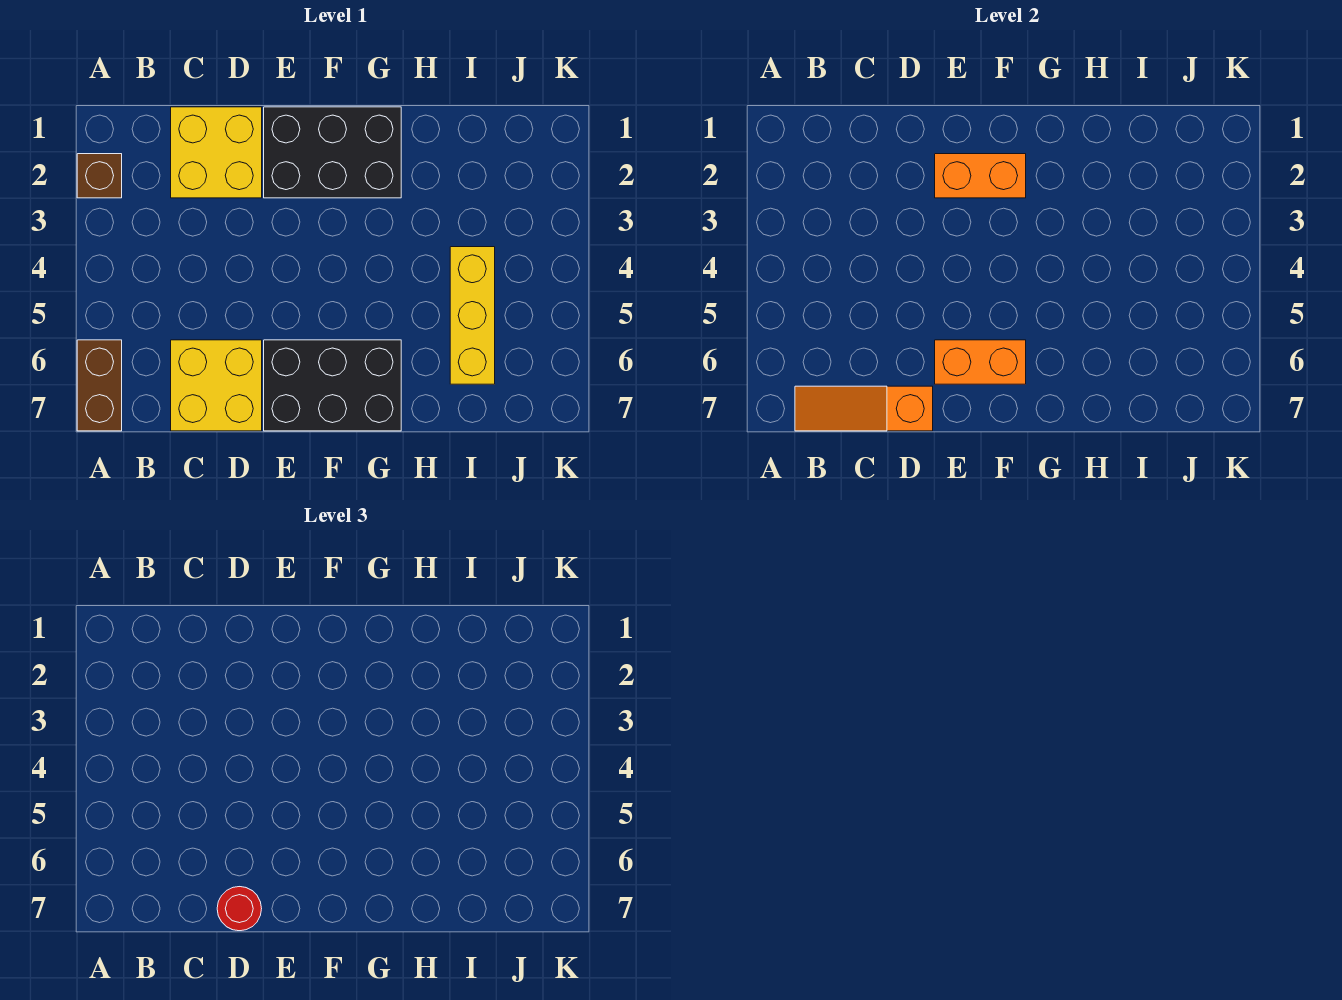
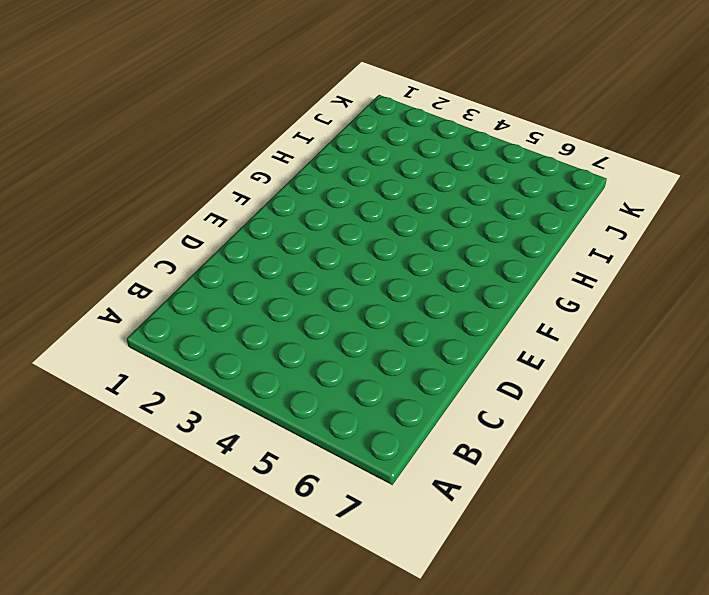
none -> brown 1x1 brick [77,154,122,198]
none -> brown 1x2 brick [77,340,122,431]

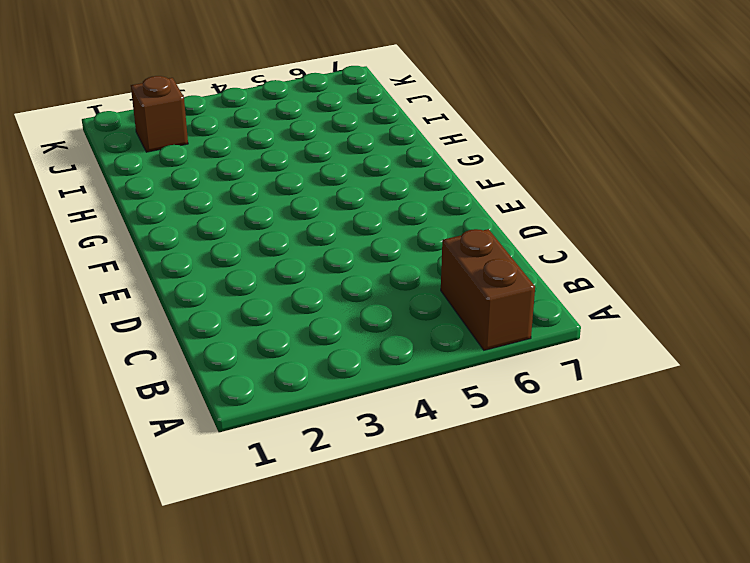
brown 1x2 brick [441,229,535,350] -> brown 1x2 brick turned to [77,340,122,431]
brown 1x1 brick [131,76,188,152] -> brown 1x1 brick moved to [77,154,122,198]
none -> yellow 2x2 brick [171,107,262,198]
none -> yellow 2x2 brick [171,340,262,431]

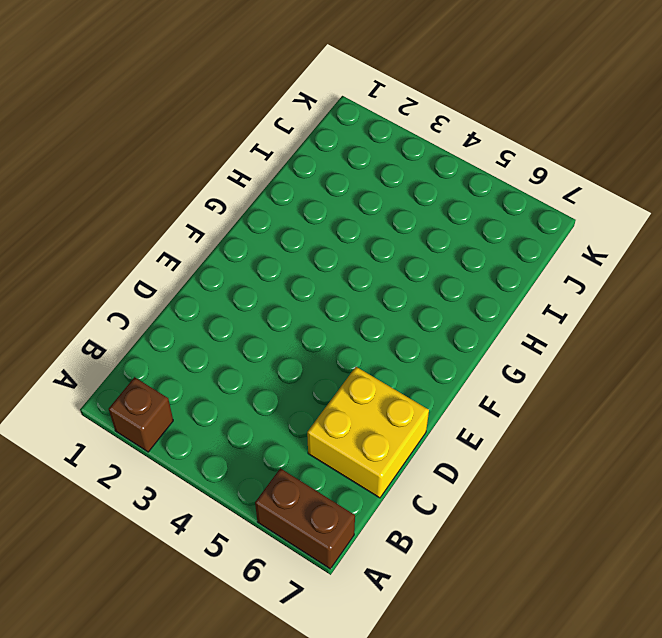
none -> yellow 2x2 brick [171,107,262,198]
none -> black 2x3 brick [264,107,401,198]

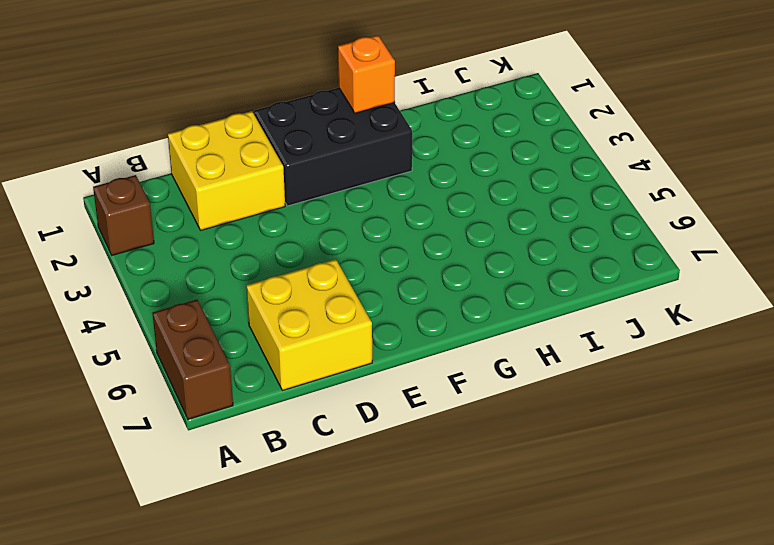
orange 1x1 brick [338,35,395,113] -> none
none -> black 2x3 brick [264,340,401,431]
none -> yellow 1x3 brick [450,247,495,384]

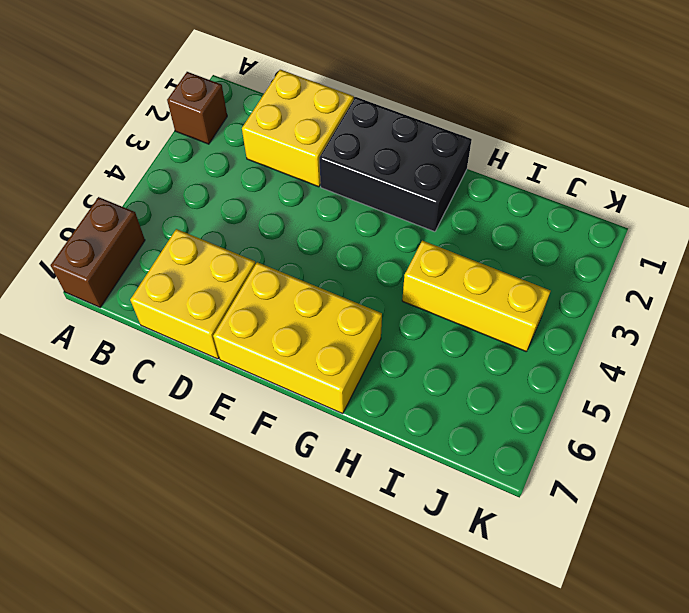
yellow 2x3 brick [213,262,382,414] -> black 2x3 brick [264,340,401,431]
yellow 1x3 brick [402,241,550,352] -> yellow 1x3 brick turned to [450,247,495,384]
none -> orange 1x3 slope [795,386,933,431]
none -> orange 1x2 brick [935,154,1026,198]

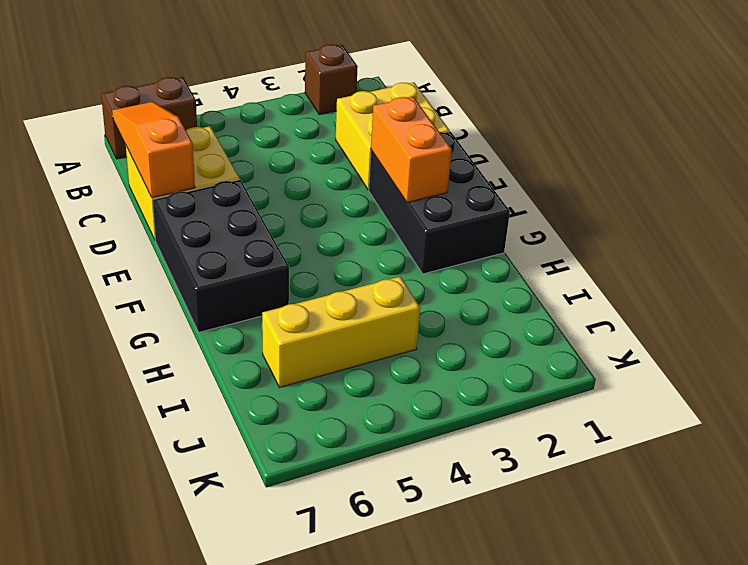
none -> orange 1x2 brick [935,340,1026,384]
none -> red 1x1 round brick [217,887,262,931]

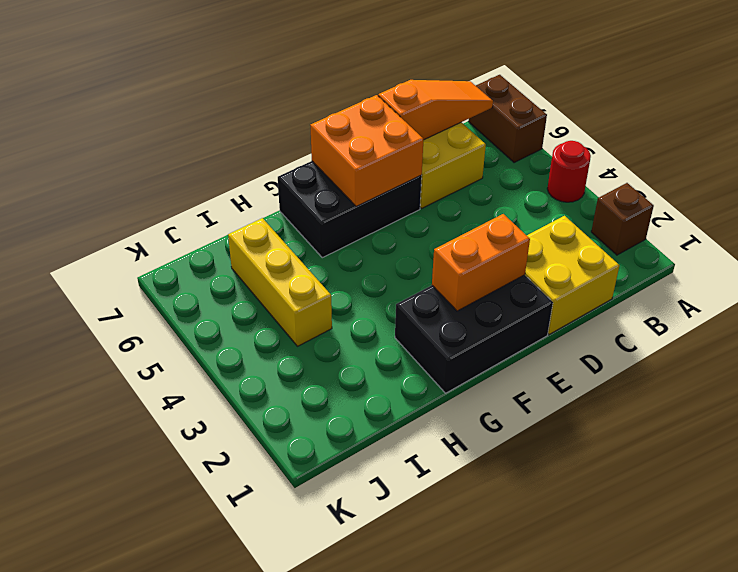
red 1x1 round brick [547,141,591,202] -> red 1x1 round brick moved to [217,887,262,931]
orange 2x2 brick [310,95,424,207] -> orange 1x2 brick [935,340,1026,384]

